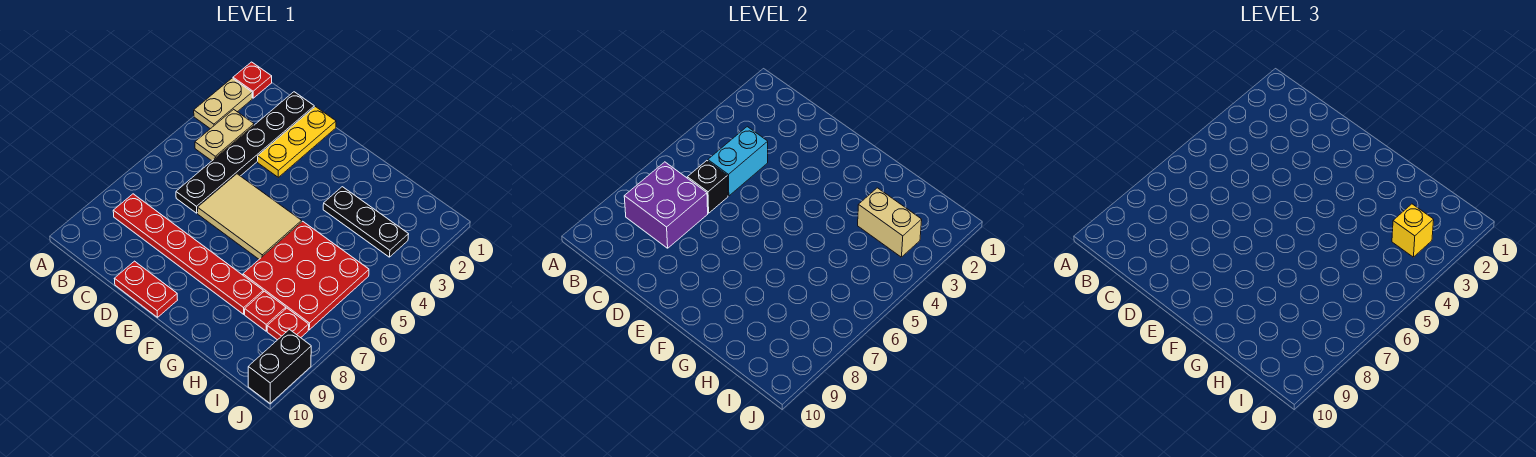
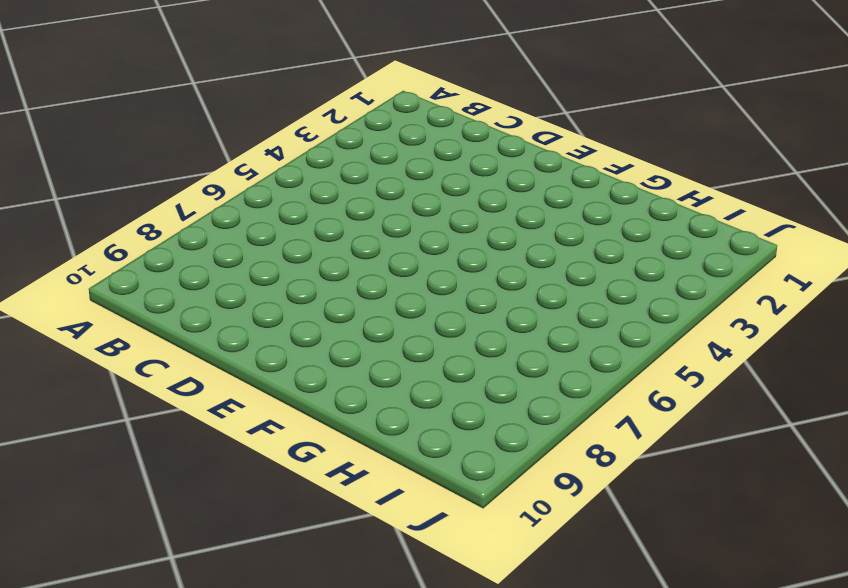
none -> red 1x1 plate [233,62,272,98]
none -> tan 1x2 plate [194,78,252,129]
none -> tan 1x2 plate [195,109,254,161]

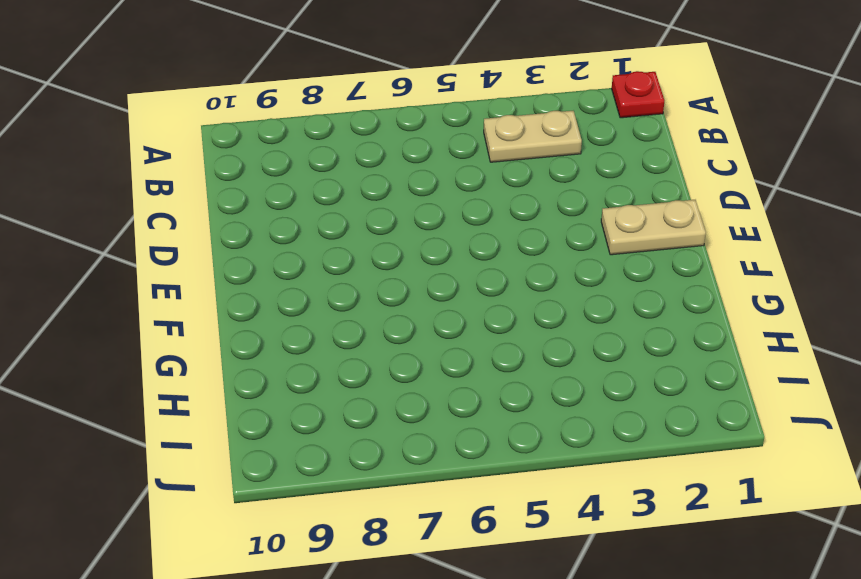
tan 1x2 plate [601,200,706,255] -> tan 1x2 plate moved to [194,78,252,129]
none -> red 1x6 plate [113,194,263,314]
none -> black 1x6 plate [176,92,314,213]
none -> yellow 1x3 plate [258,107,336,177]

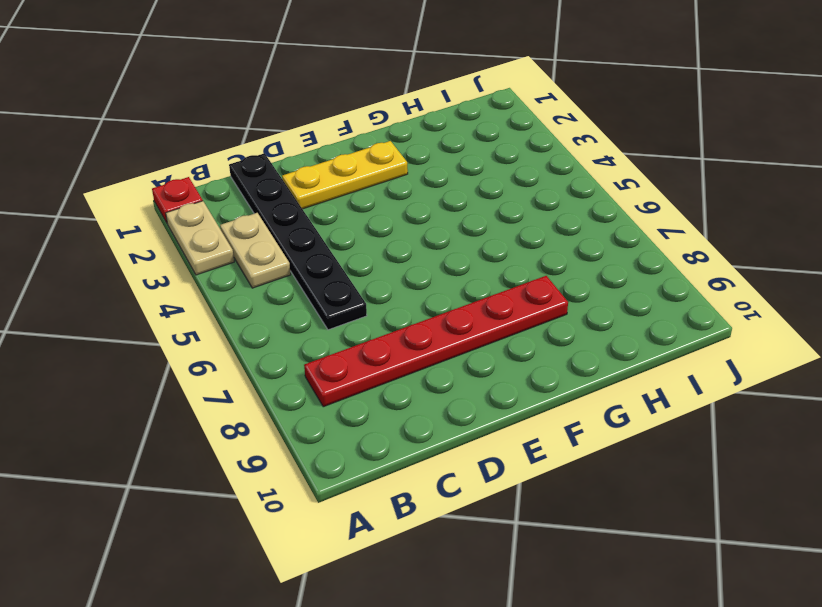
yellow 1x3 plate [282,141,408,209] -> yellow 1x3 plate turned to [258,107,336,177]
none -> tan 2x3 tile [198,174,302,259]
none -> red 1x2 plate [114,261,177,317]
none -> black 1x3 plate [323,187,409,257]

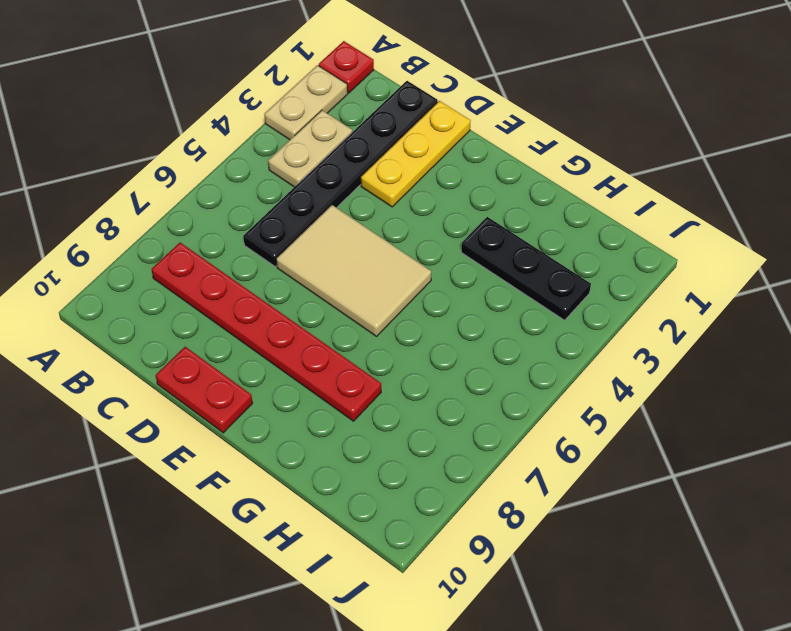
none -> red 3x3 plate [243,221,369,330]
none -> red 1x1 plate [245,291,286,331]
none -> red 1x1 plate [267,308,309,340]

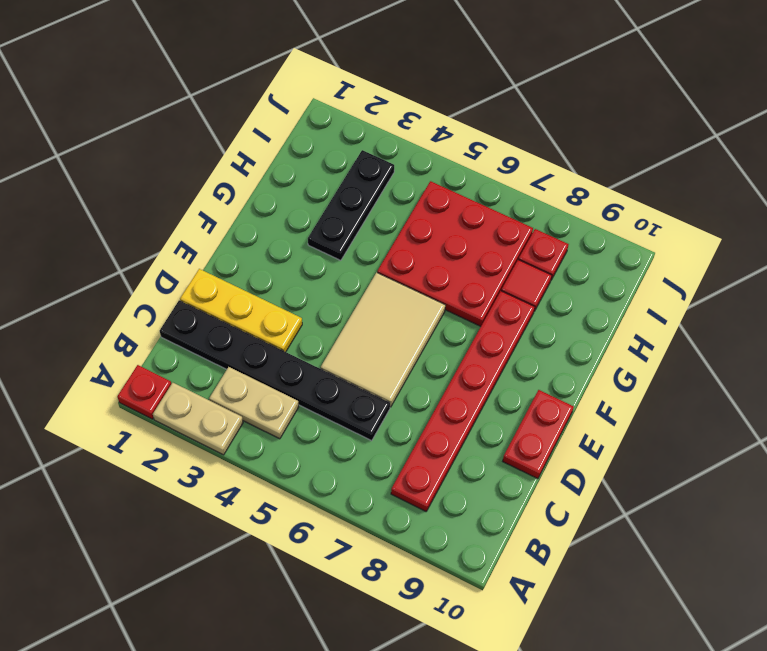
red 1x1 tile [501,260,552,311] -> red 1x1 plate [245,291,286,331]
none -> black 1x2 brick [248,330,311,403]
none -> purple 2x2 brick [624,162,708,248]
none -> cyan 1x2 brick [708,127,768,196]

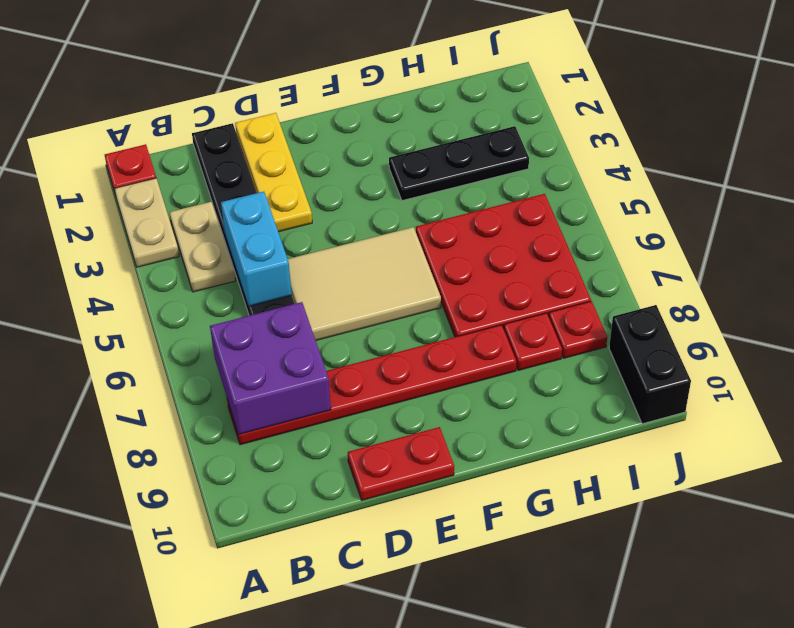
none -> black 1x1 brick [687,161,728,213]
none -> tan 1x2 brick [858,188,922,257]
none -> yellow 1x1 brick [1392,204,1434,257]

